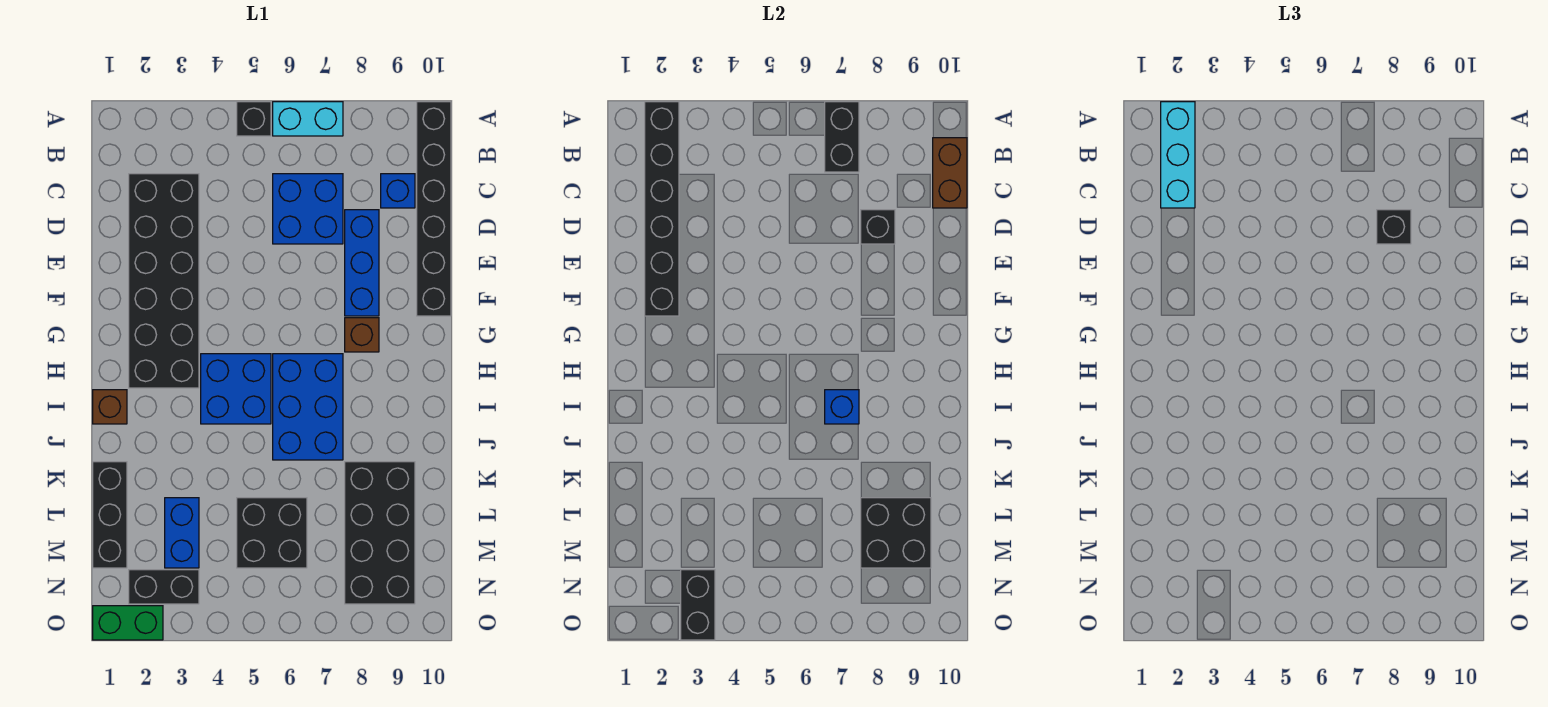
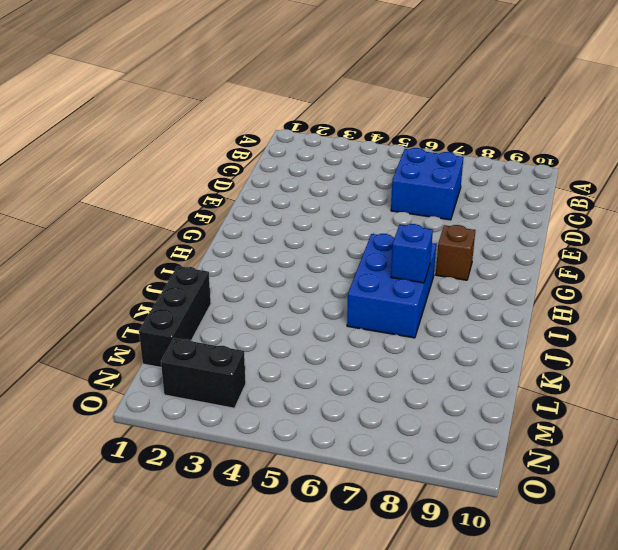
none -> black 1x1 brick [237,102,271,136]
none -> cyan 1x2 brick [273,102,343,136]
none -> black 1x6 brick [417,102,451,316]

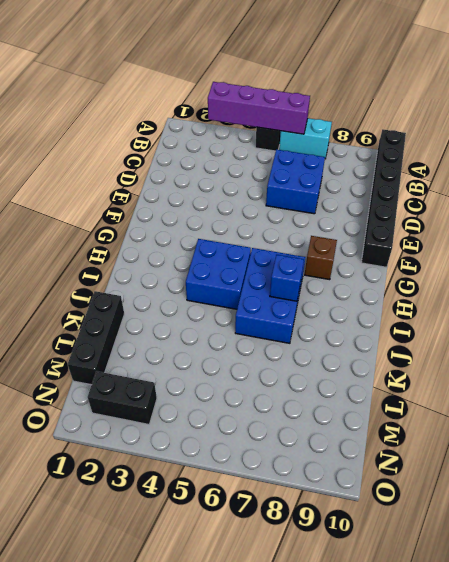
purple 1x4 brick [208,82,310,134] -> none
none -> black 2x6 brick [129,174,199,388]
none -> blue 1x1 brick [381,174,415,208]
none -> blue 1x3 brick [345,210,379,316]

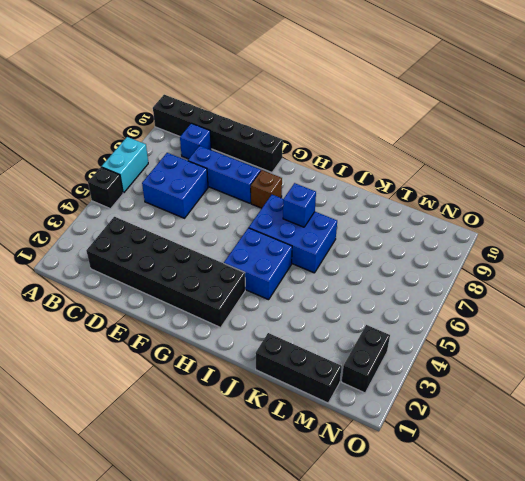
none -> brown 1x1 brick [93,390,127,424]
none -> black 2x4 brick [345,462,415,604]
none -> blue 1x2 brick [165,498,199,568]

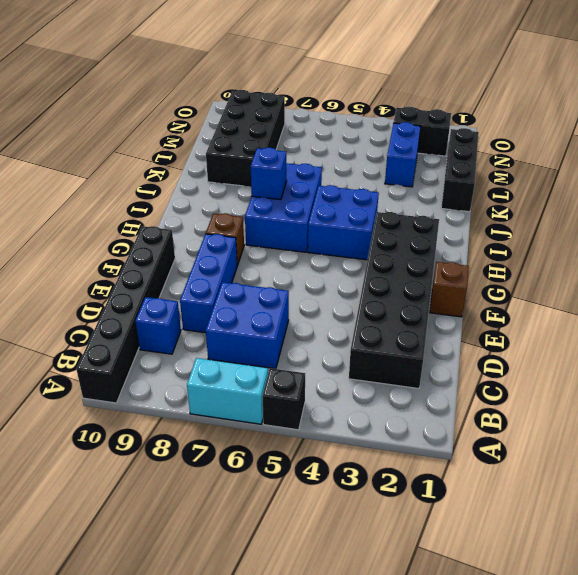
brown 1x1 brick [430,262,469,317] -> brown 1x1 brick moved to [93,390,127,424]
none -> black 2x2 brick [237,498,307,568]
none -> green 1x2 brick [93,606,163,640]
none -> black 1x6 brick [645,102,679,316]

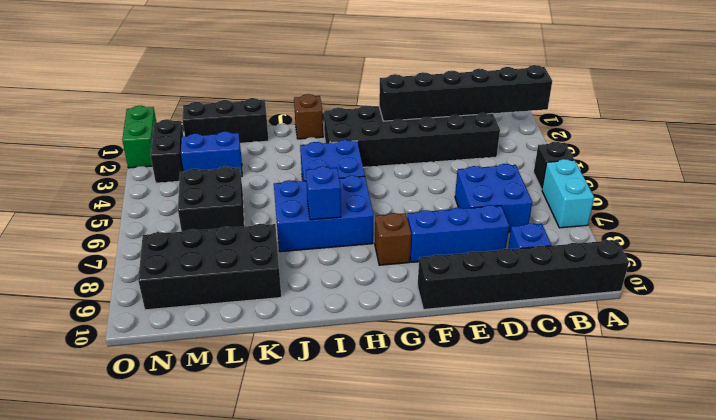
none -> black 1x2 brick [825,102,859,172]
none -> brown 1x2 brick [933,138,967,208]
none -> black 1x1 brick [861,210,895,244]

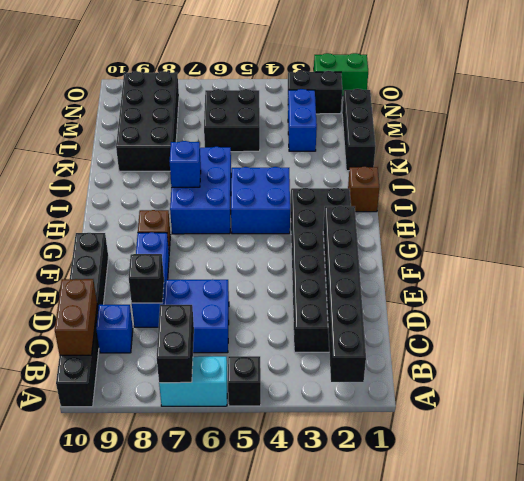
none -> black 2x2 brick [861,498,931,568]
none -> black 1x2 brick [681,570,715,640]
none -> cyan 1x3 brick [1161,102,1195,208]

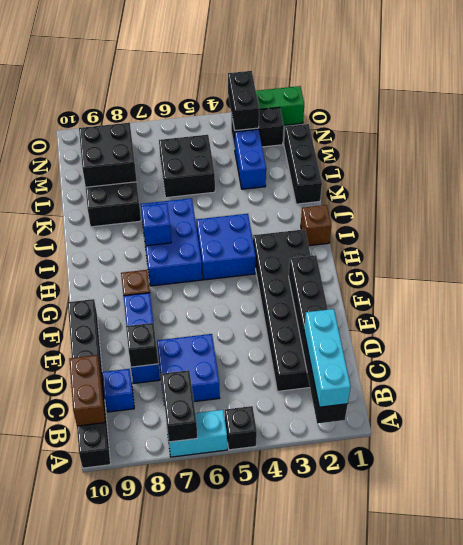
none -> black 1x1 brick [1377,210,1411,244]

